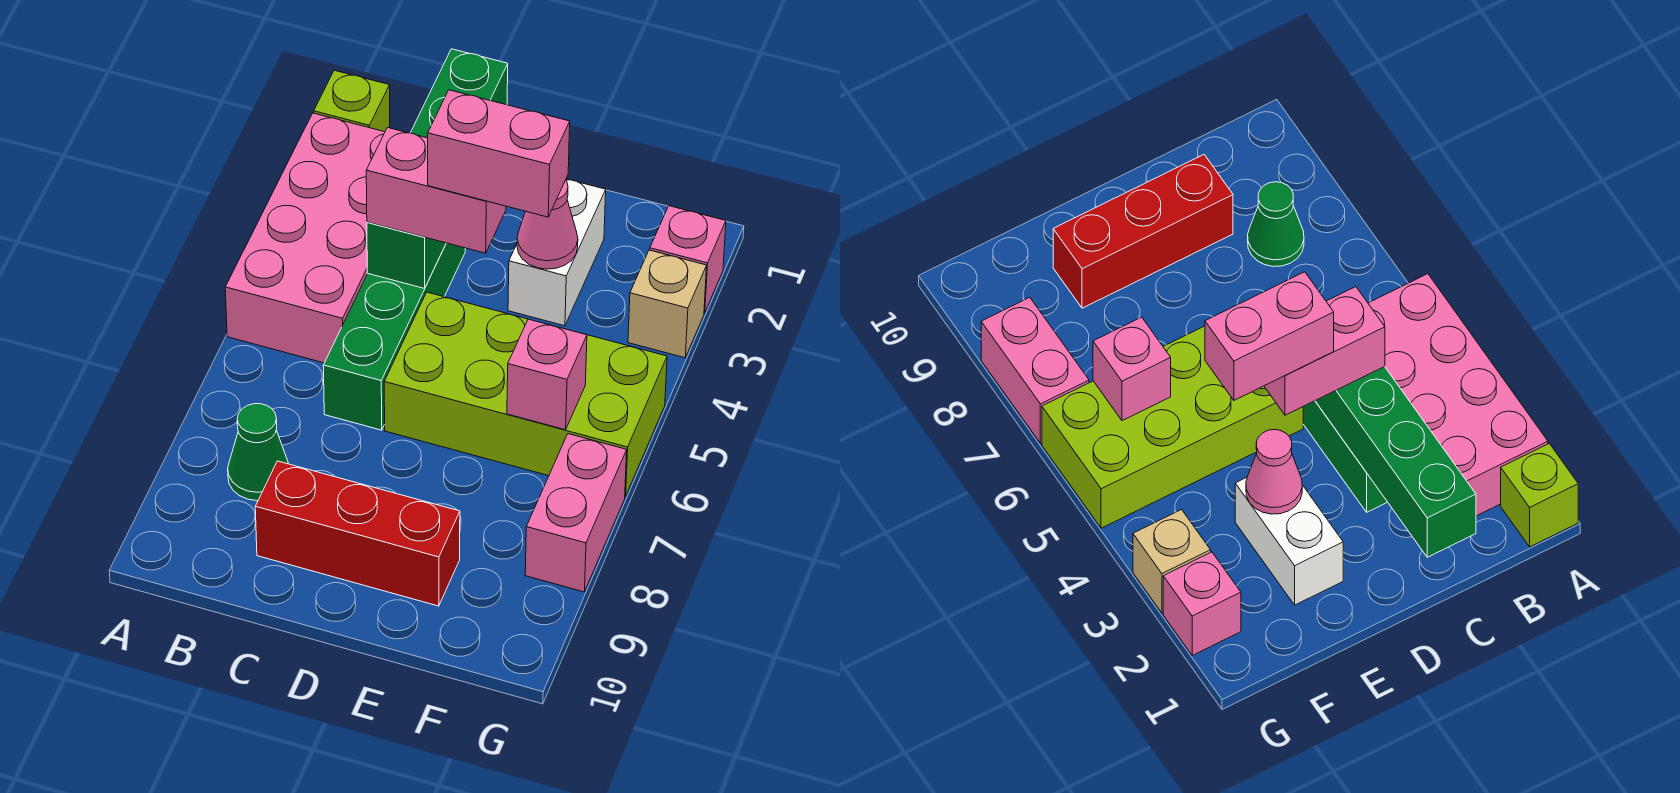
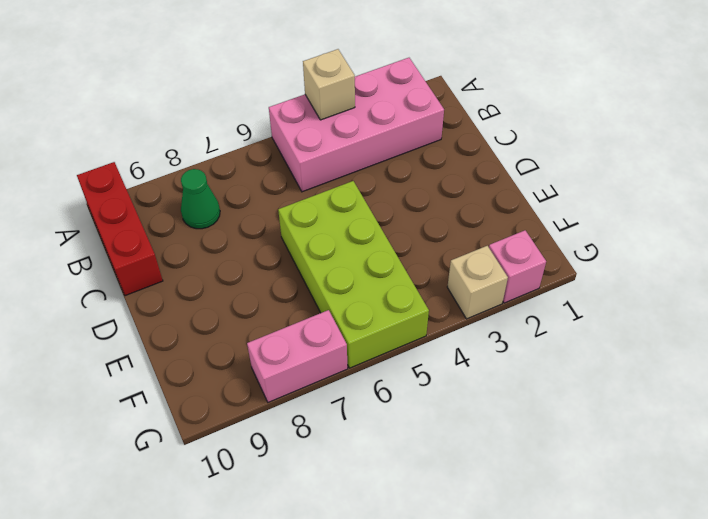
tan 1x1 brick [303,49,355,120] -> none
red 1x3 brick [77,162,163,296] -> red 1x3 brick moved to [255,461,460,606]
none -> lime 1x1 brick [314,70,390,132]
none -> green 1x4 brick [323,243,465,430]
none -> white 1x2 brick [508,179,606,326]

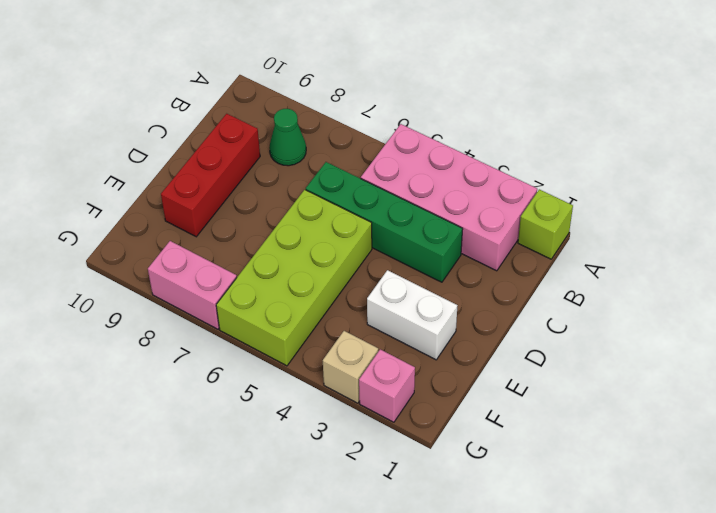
none -> green 1x4 brick [367,49,508,288]
none -> pink 1x1 cone [517,180,578,269]
none -> pink 1x1 brick [507,319,587,430]

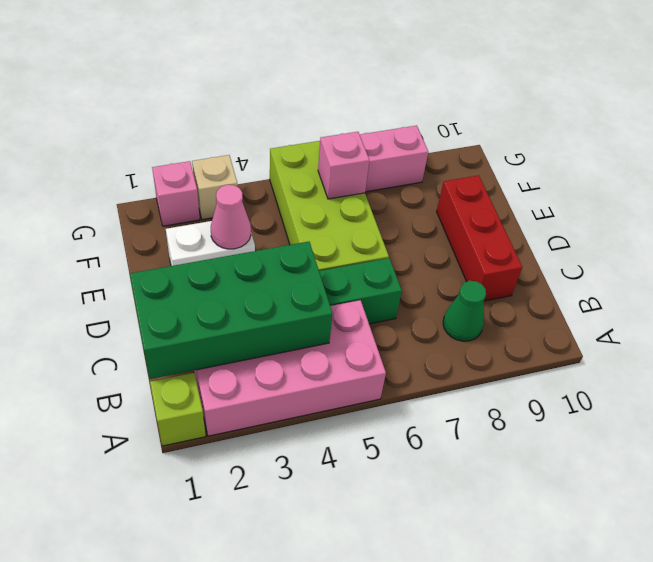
green 2x4 brick [130,242,333,379] -> green 1x4 brick [367,49,508,288]
none -> pink 1x2 brick [366,128,506,253]
none -> pink 1x2 brick [428,90,570,217]

